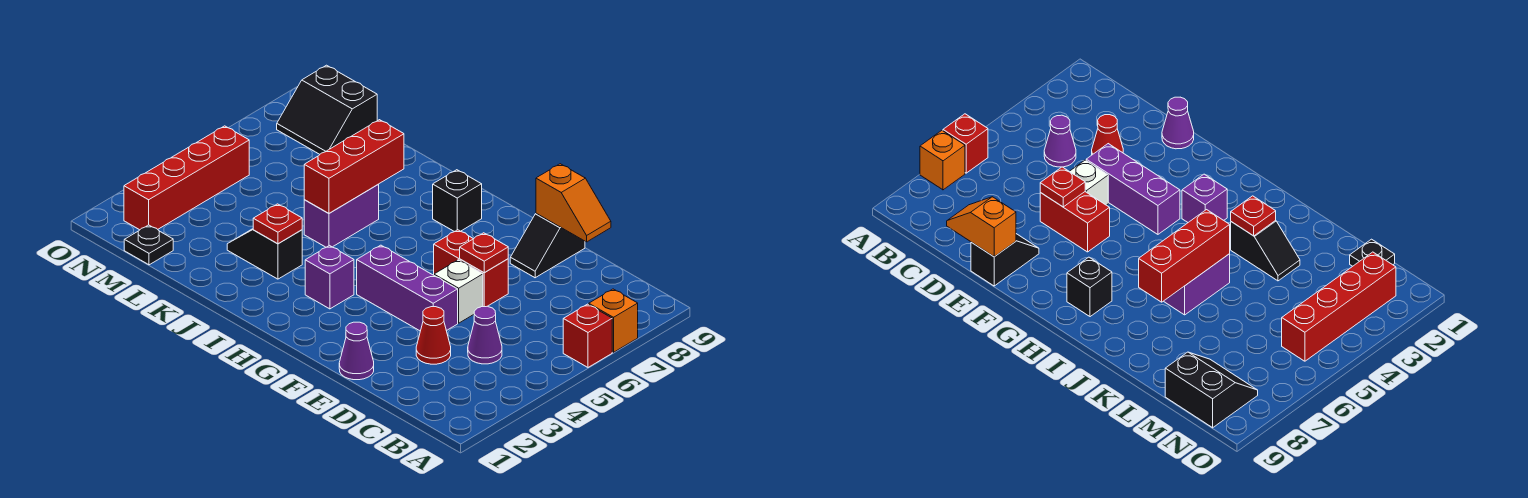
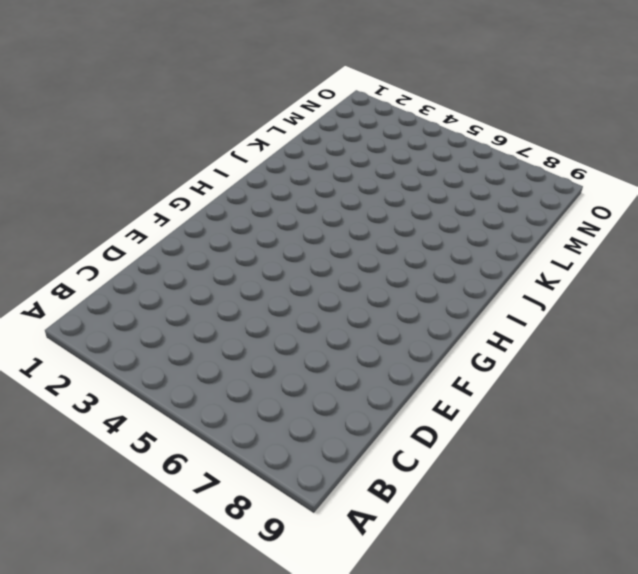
none -> red 1x1 brick [563,304,612,367]
none -> orange 1x1 brick [589,289,638,352]
none -> purple 1x1 cone [468,306,502,364]

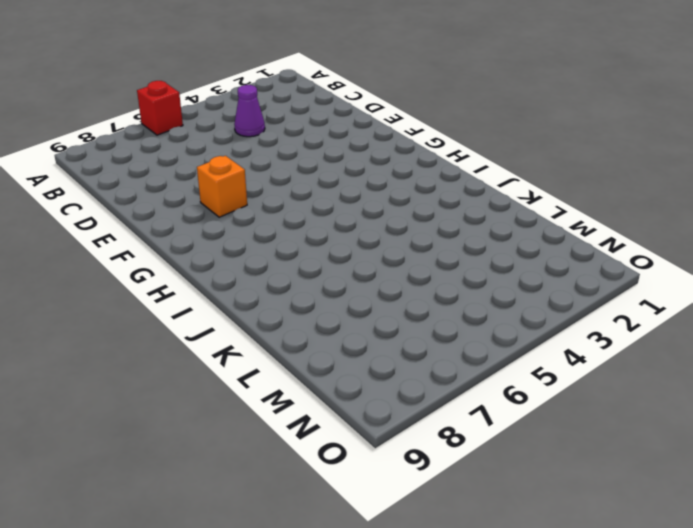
orange 1x1 brick [197,156,247,217] -> orange 1x1 brick moved to [589,289,638,352]
none -> red 1x1 cone [416,307,451,364]
none -> purple 1x1 cone [339,322,374,380]
none -> purple 1x3 brick [357,245,458,331]

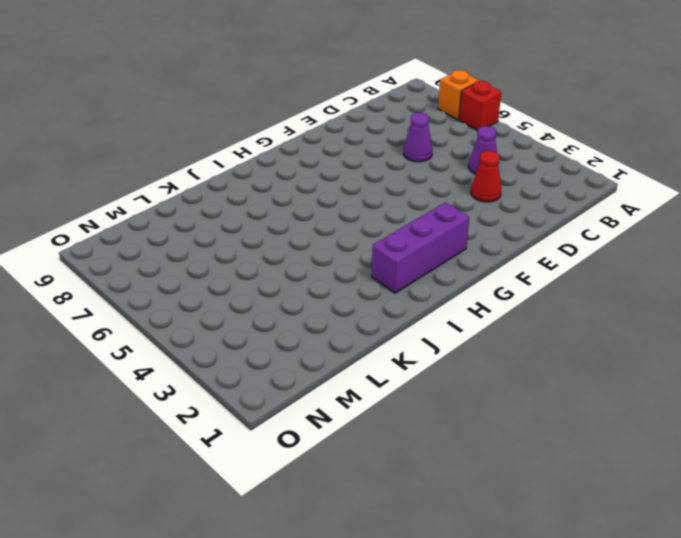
purple 1x1 cone [404,113,432,162] -> purple 1x1 cone moved to [339,322,374,380]
purple 1x3 brick [372,202,469,293] -> purple 1x3 brick moved to [357,245,458,331]
none -> white 1x1 brick [434,260,483,323]
none -> red 1x2 brick [434,230,508,307]
none -> black 1x2 slope [510,213,585,278]

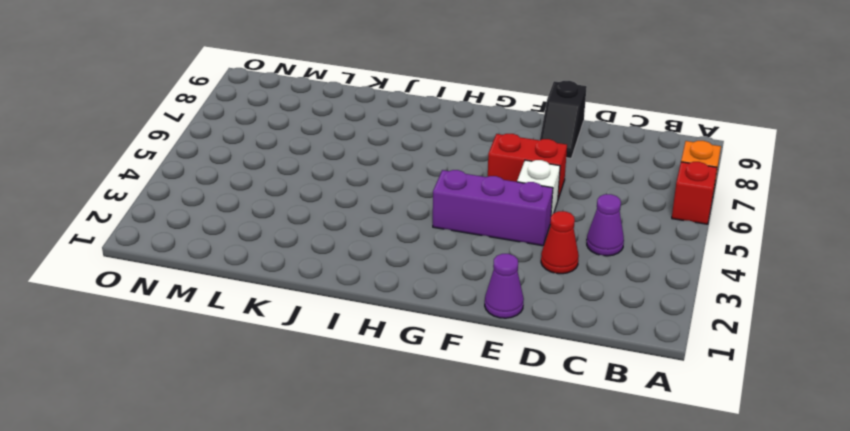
none -> purple 1x1 brick [305,246,354,309]
none -> black 1x1 brick [433,170,482,232]
none -> black 1x2 slope [227,229,302,279]

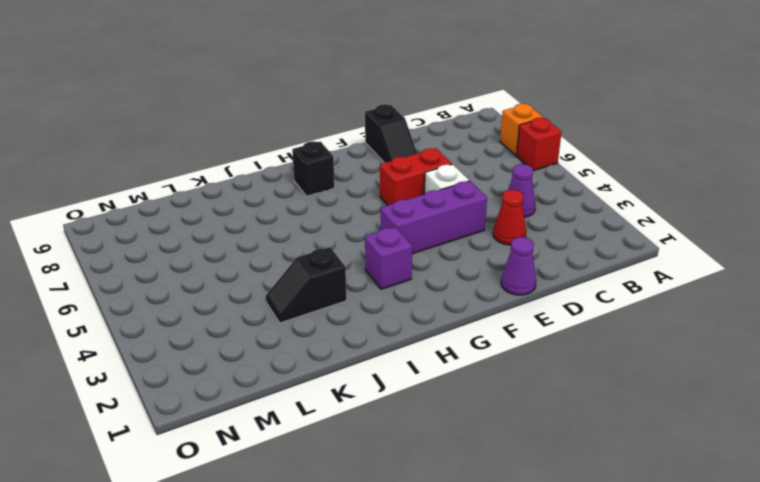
none -> purple 1x2 brick [304,185,379,247]
none -> black 1x1 plate [124,225,173,265]
none -> black 2x2 slope [277,65,377,154]

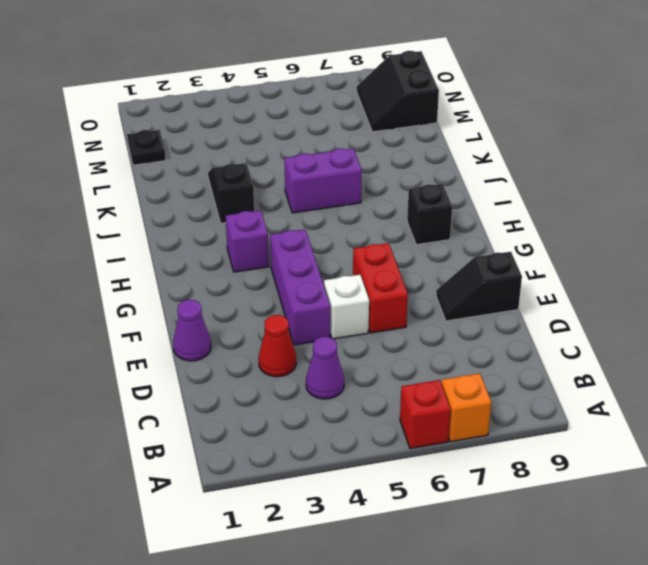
none -> red 1x4 brick [124,126,249,230]
none -> orange 1x2 slope [536,164,611,242]
none -> red 1x1 plate [460,233,508,273]

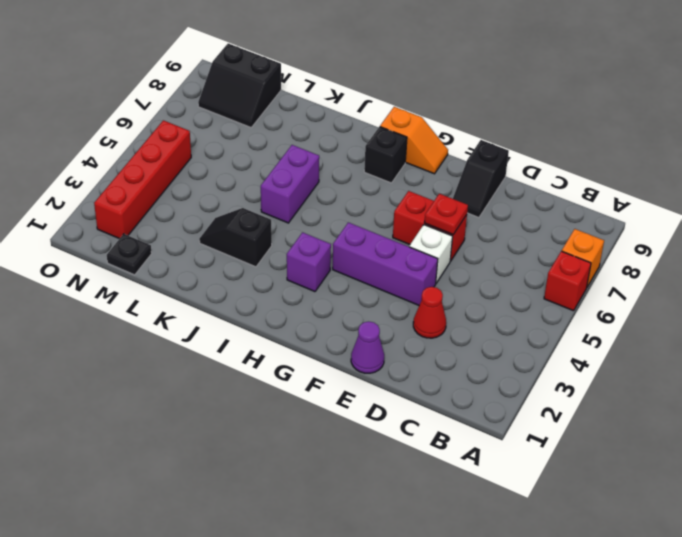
orange 1x2 slope [380,107,448,174] -> orange 1x2 slope moved to [536,164,611,242]
none -> purple 1x1 cone [468,306,502,364]
none -> red 1x1 plate [253,204,302,244]
none -> red 1x3 brick [304,120,404,213]

